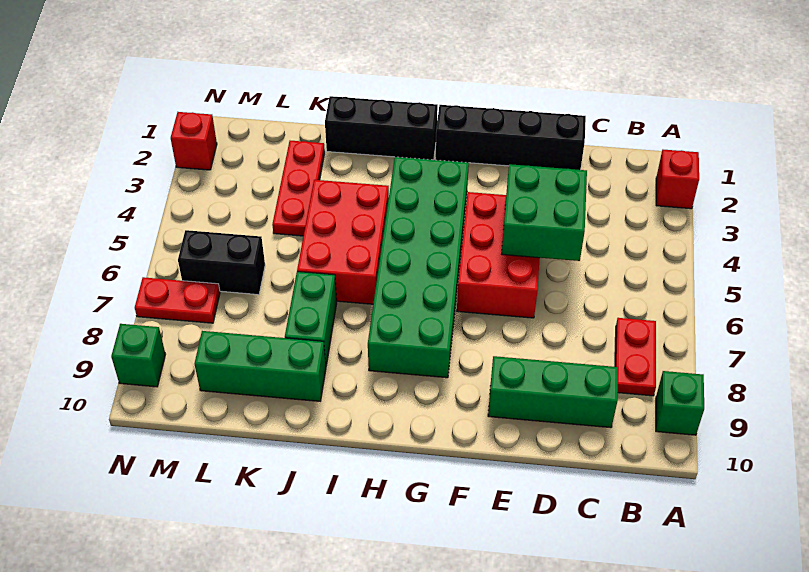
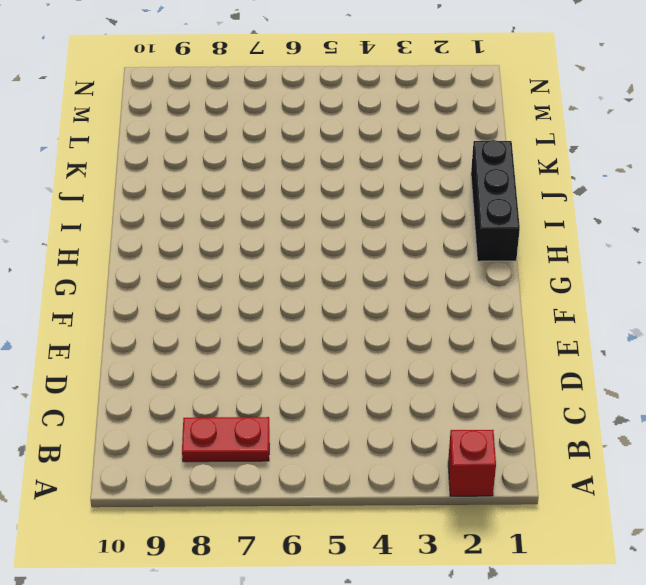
none -> green 1x1 brick [656,371,704,435]
none -> green 1x3 brick [488,356,618,428]
none -> black 1x4 brick [435,105,586,170]

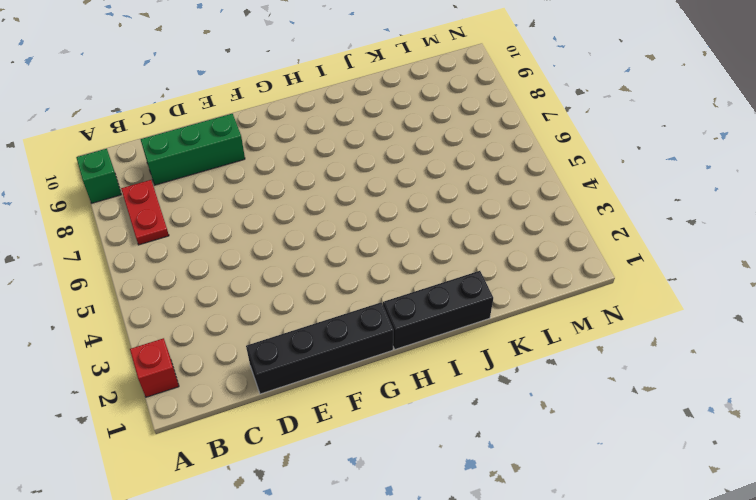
none -> red 2x3 brick [457,192,540,318]
none -> green 2x6 brick [368,157,469,378]
none -> red 2x3 brick [297,180,389,304]

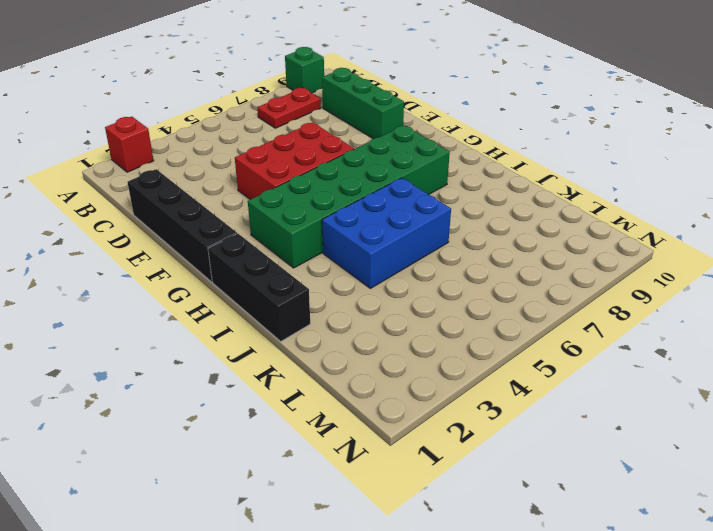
blue 2x3 brick [322,178,451,288] -> red 2x3 brick [297,180,389,304]
none -> green 1x2 brick [285,272,337,365]
none -> green 1x3 brick [194,331,326,401]
none -> red 1x3 plate [272,141,325,236]

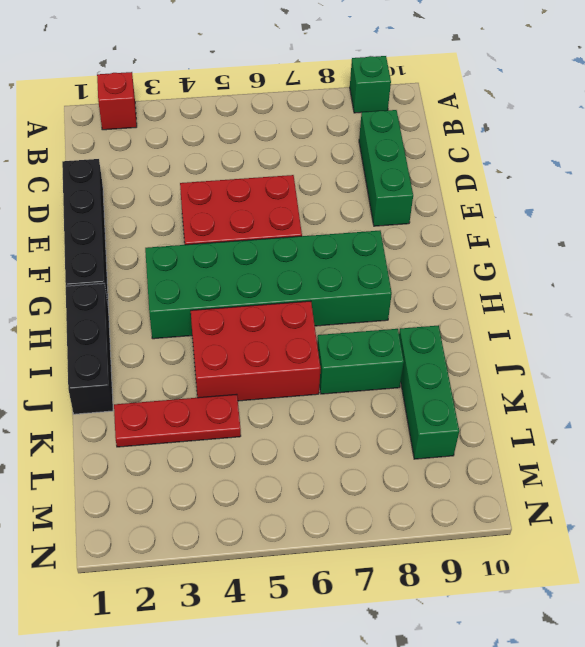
none -> red 1x2 plate [615,318,656,396]
none -> black 1x2 brick [178,230,265,295]
none -> red 1x2 plate [135,277,220,323]

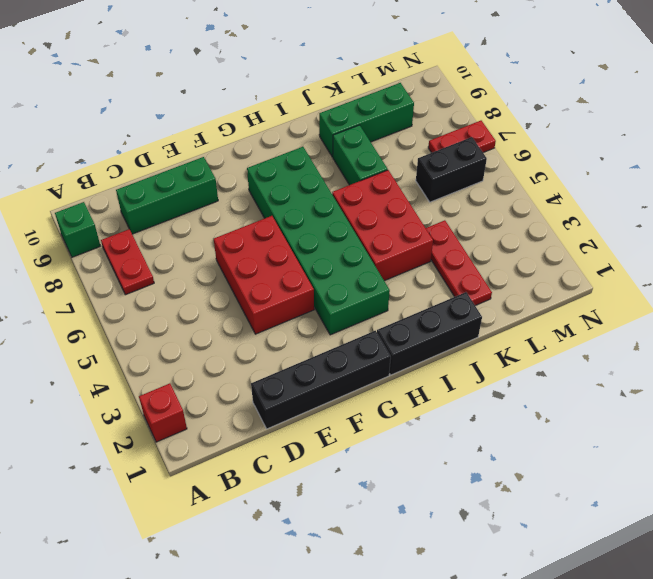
none -> red 1x1 brick [171,112,217,170]
none -> green 1x1 brick [111,324,166,387]
none -> green 2x2 brick [502,164,587,261]

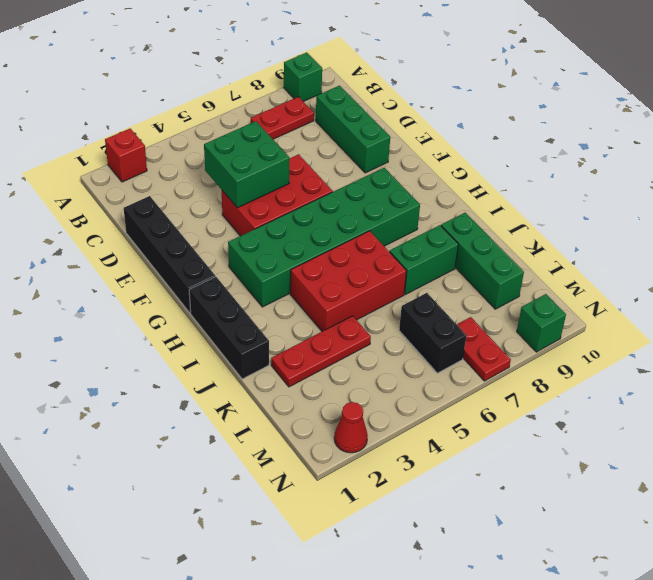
red 1x1 cone [334,402,368,453] -> red 1x1 brick [171,112,217,170]

